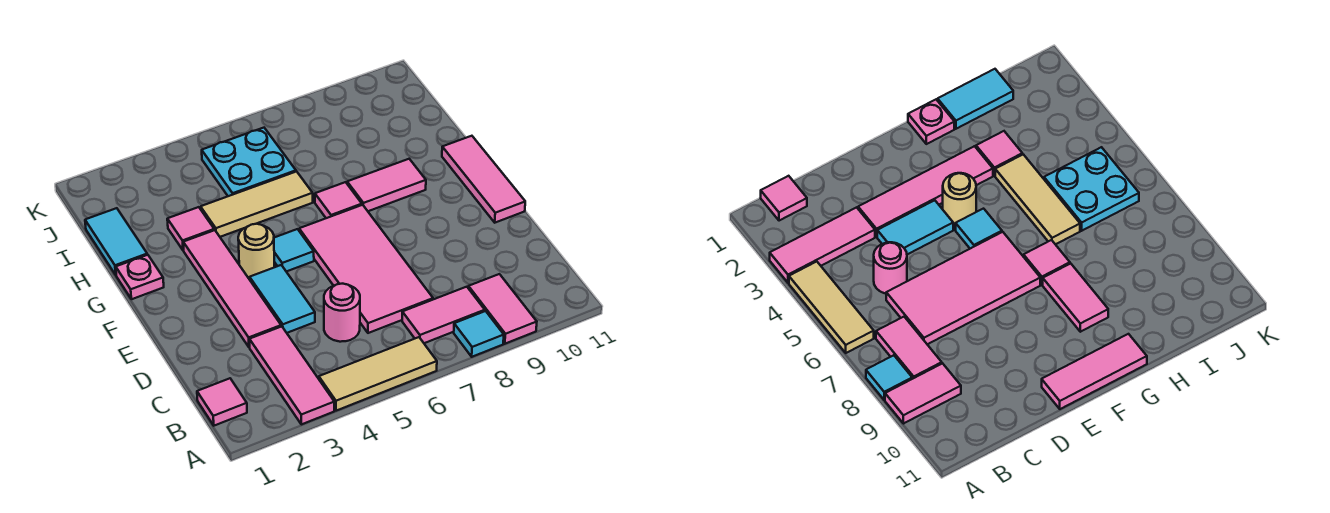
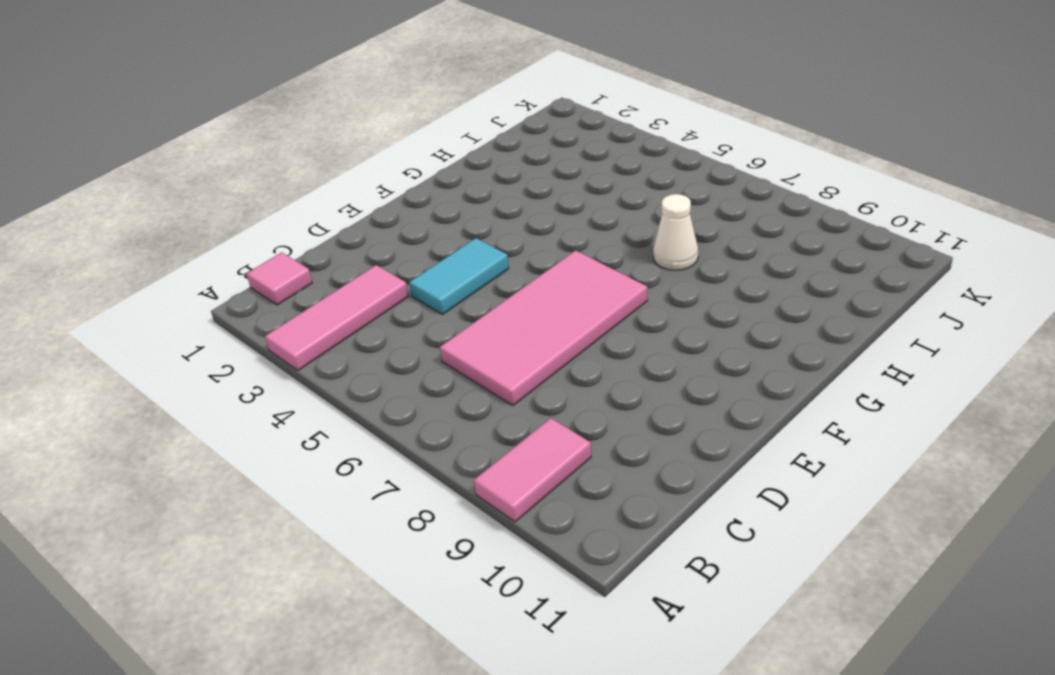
white 1x1 cone [653,194,698,270] -> none
none -> tan 1x3 tile [319,337,437,411]
none -> cyan 1x1 tile [454,311,504,357]
none -> pink 1x2 tile [402,287,485,343]

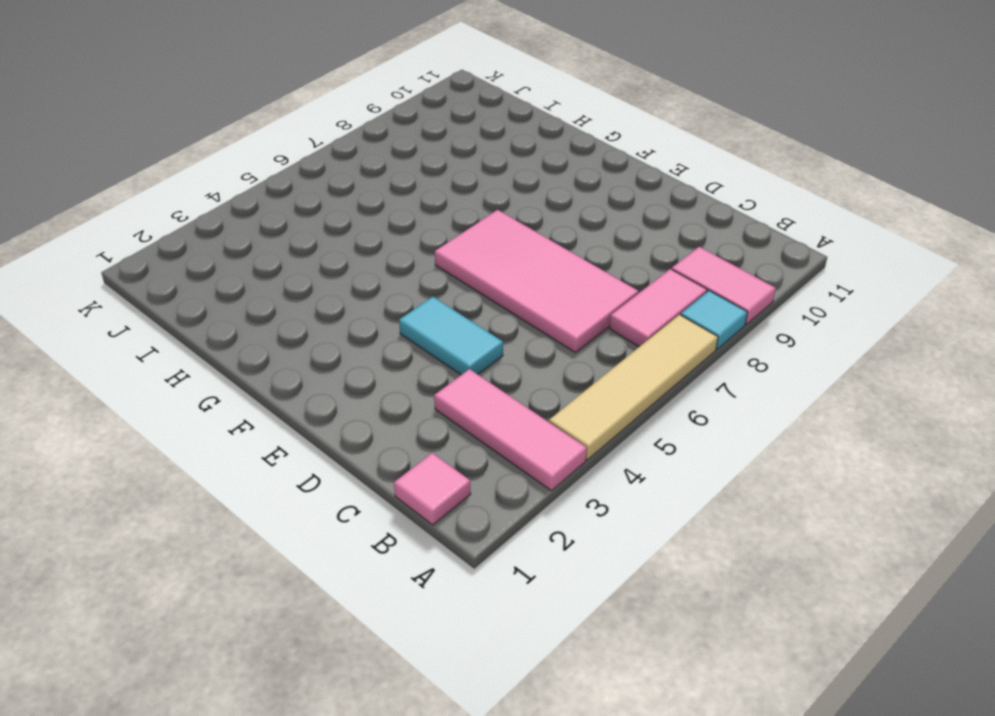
tan 1x4 tile [549,315,718,460] -> tan 1x3 tile [319,337,437,411]
none -> pink 1x1 round brick [324,284,360,342]
none -> pink 1x4 tile [183,230,281,347]
none -> pink 1x3 tile [442,136,525,223]

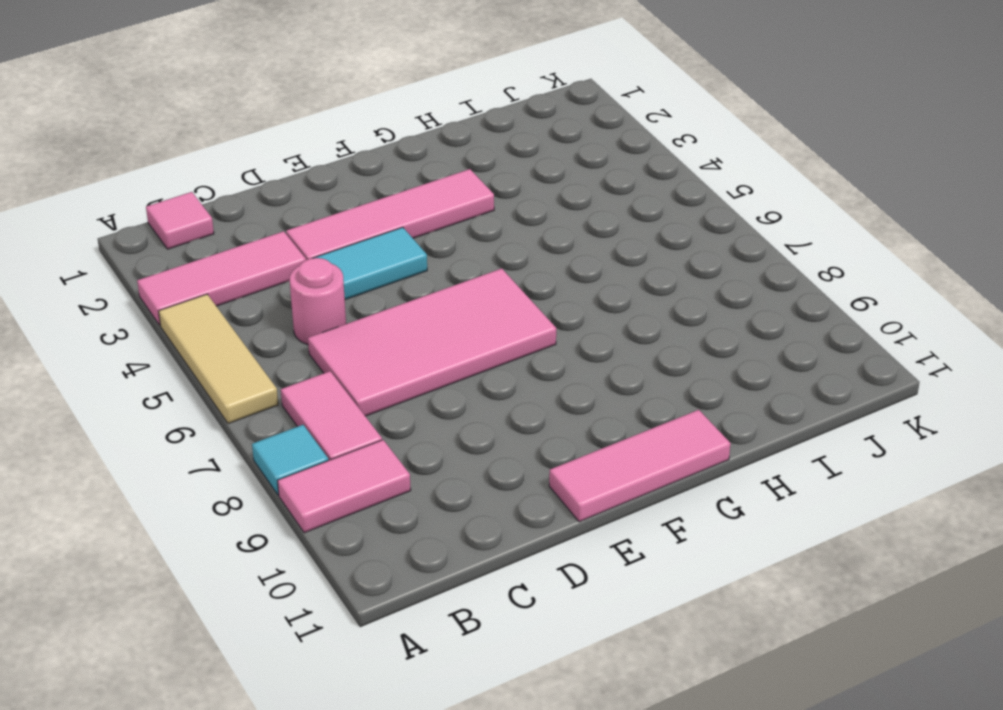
none -> tan 1x1 round brick [238,224,274,279]
none -> cyan 1x1 tile [274,229,314,272]
none -> pink 1x1 plate [116,255,164,299]

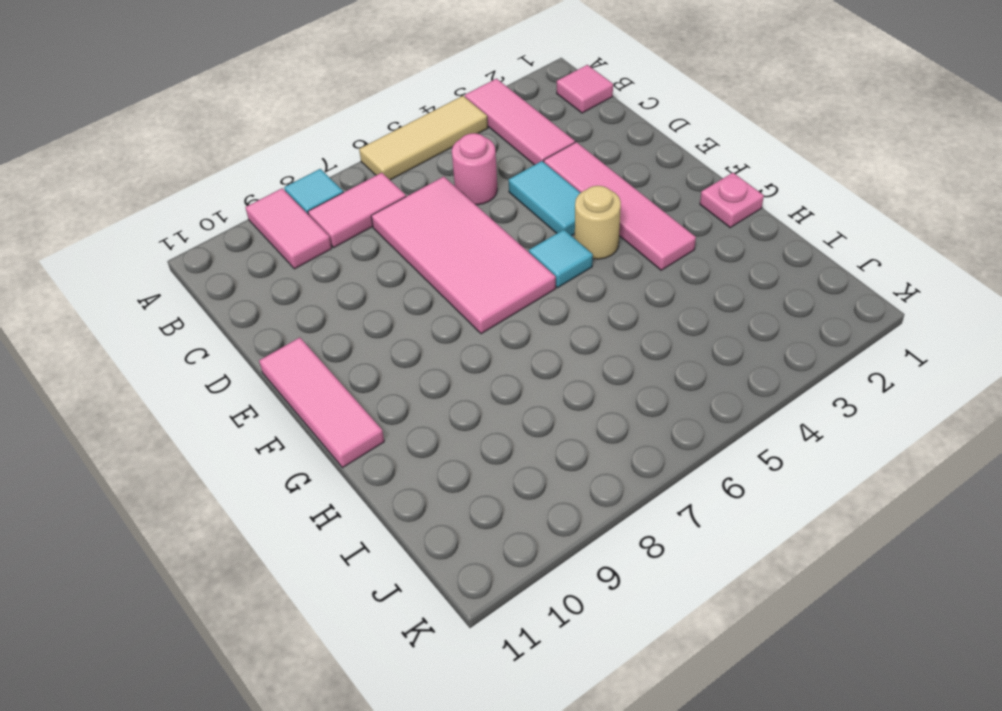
none -> pink 1x1 tile [315,182,362,218]
none -> pink 1x2 tile [347,159,426,211]
none -> cyan 1x2 tile [85,208,147,275]

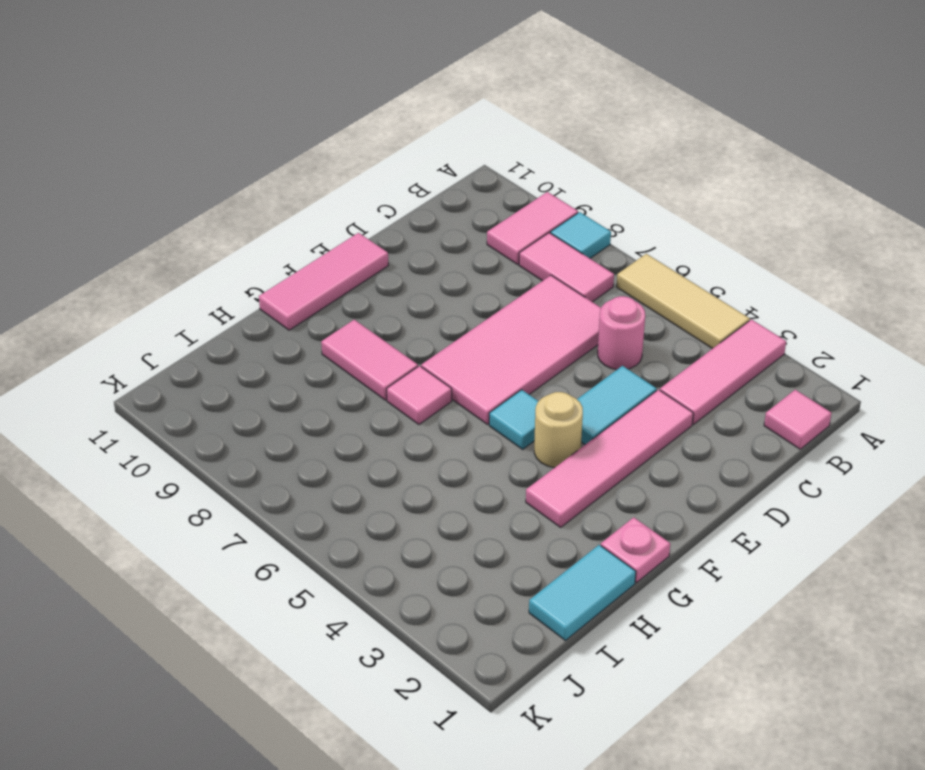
none -> pink 1x1 tile [167,207,214,250]
none -> tan 1x3 tile [201,171,313,237]
none -> cyan 2x2 plate [202,128,296,196]

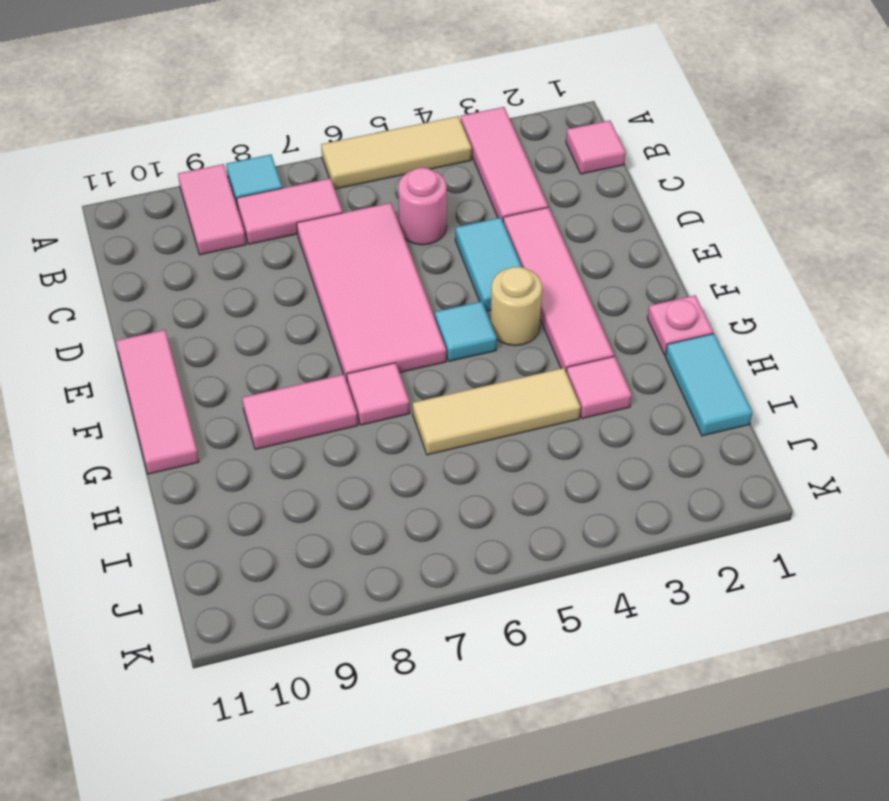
none -> cyan 2x2 plate [202,128,296,196]

